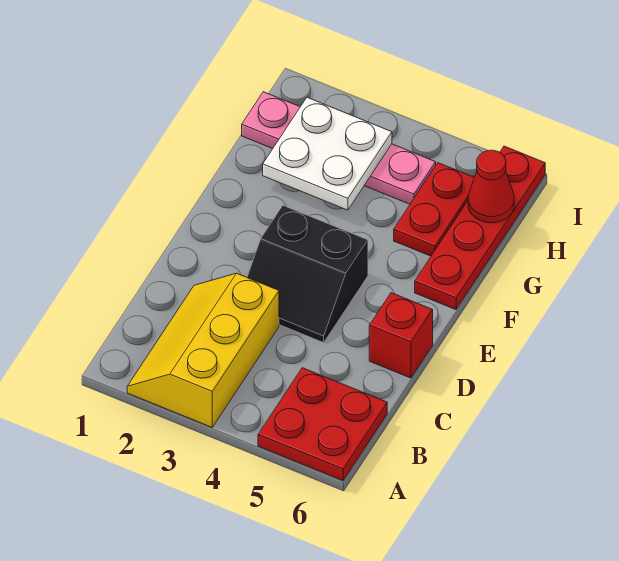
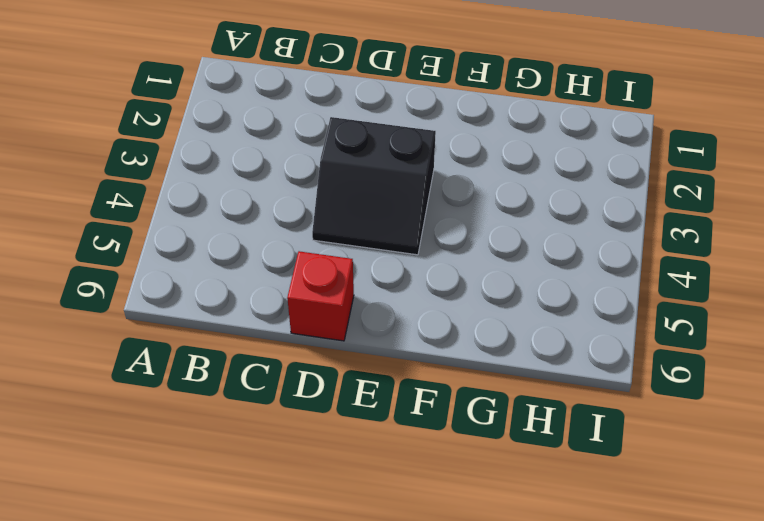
black 2x2 slope [312,117,436,255] -> black 2x2 slope turned to [247,206,368,343]
none -> yellow 2x3 slope [127,273,279,427]
none -> red 2x2 plate [258,368,387,480]

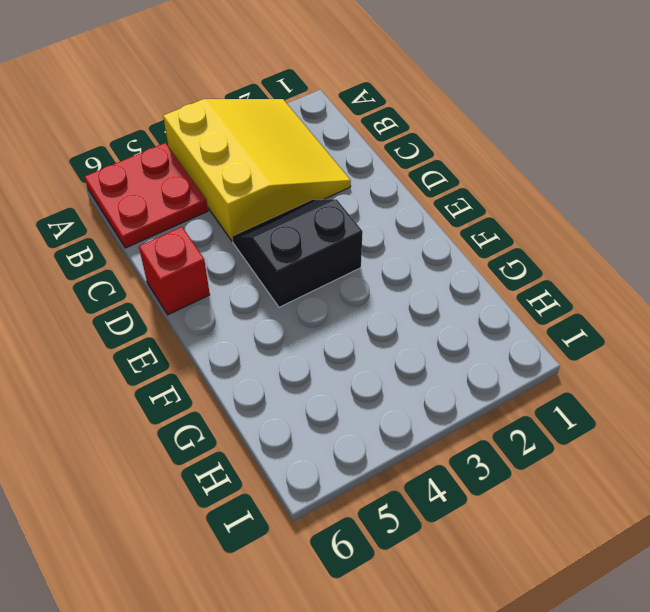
yellow 3x3 slope [163,99,351,241] -> yellow 2x3 slope [127,273,279,427]
none -> red 1x4 plate [415,146,545,310]
none -> red 1x2 plate [394,163,474,256]

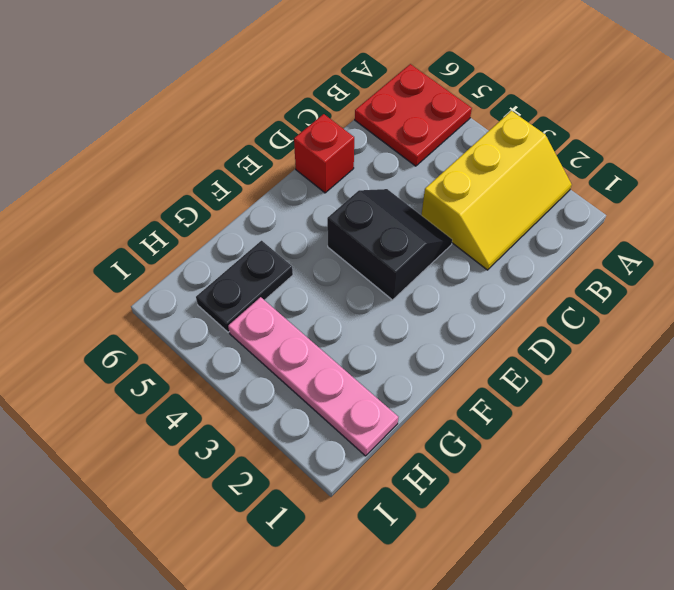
black 1x2 plate [196,241,293,332] -> red 1x2 plate [394,163,474,256]
none -> red 1x4 plate [415,146,545,310]
none -> white 2x2 plate [263,97,392,210]

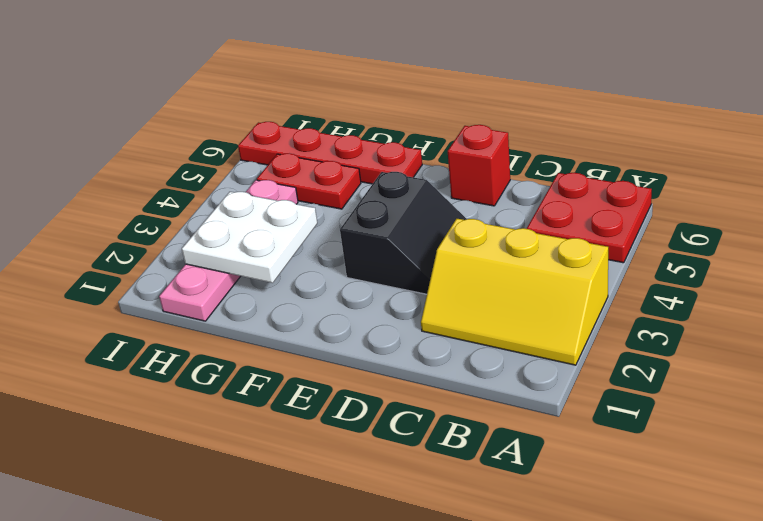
none -> red 1x1 cone [468,150,514,223]

